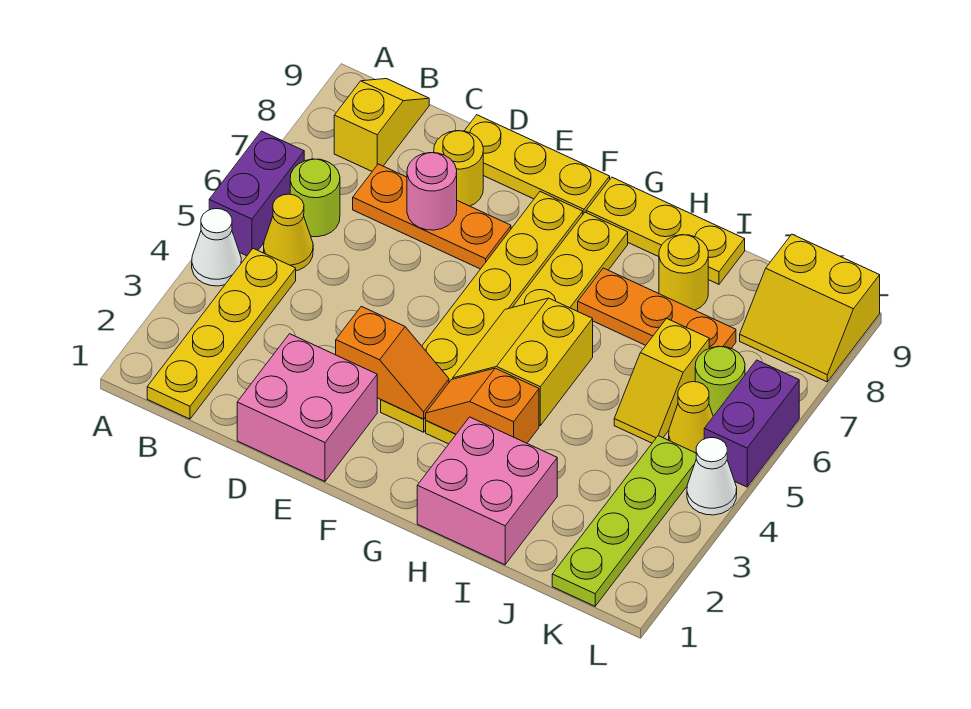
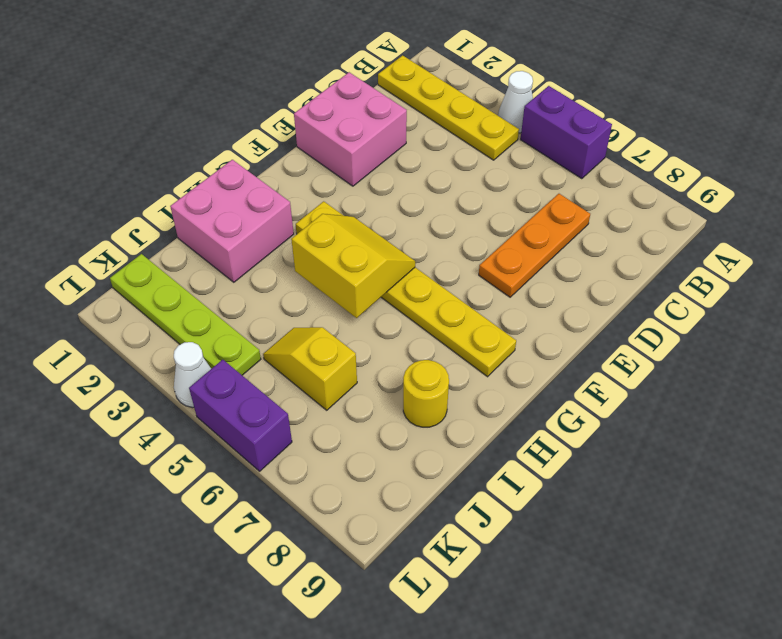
none -> yellow 1x1 cone [264,194,313,271]
none -> lime 1x1 round brick [290,159,340,237]
none -> yellow 1x2 slope [334,79,429,171]

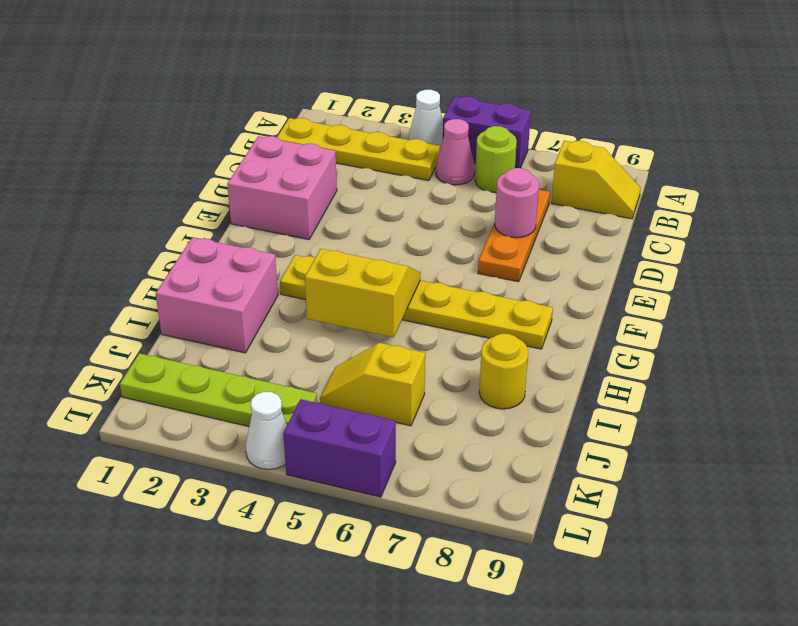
pink 1x1 cone [436,119,475,185] -> yellow 1x1 cone [264,194,313,271]
none -> yellow 1x1 round brick [434,131,483,206]
none -> yellow 1x3 plate [465,115,610,214]
none -> yellow 1x6 plate [381,192,583,432]

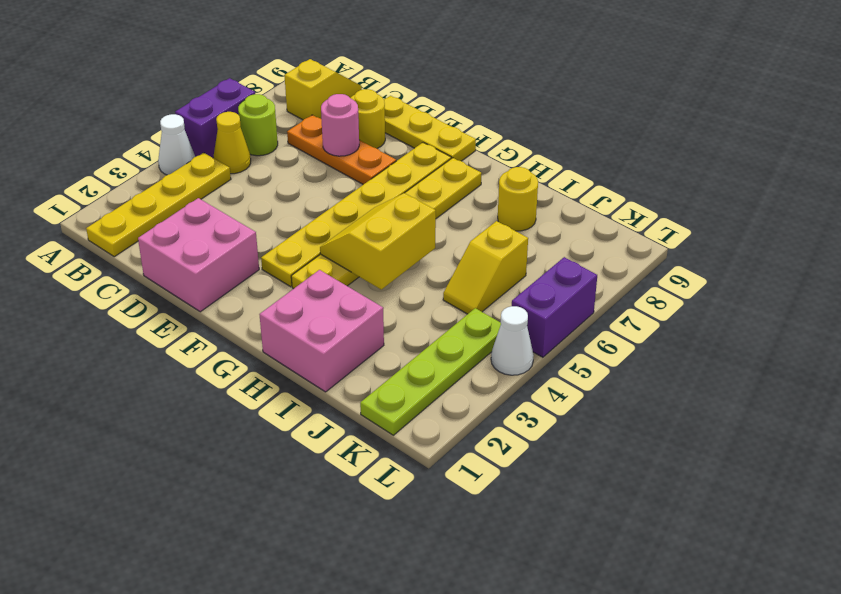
none -> yellow 1x3 plate [586,177,745,284]
none -> orange 1x3 plate [578,268,736,348]
none -> yellow 1x1 cone [669,382,713,453]

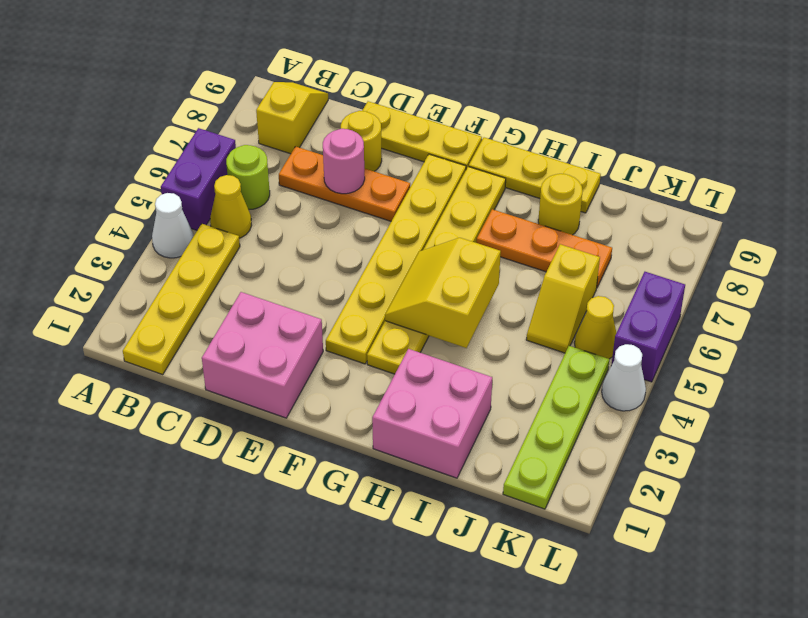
none -> lime 1x1 round brick [695,346,745,416]
none -> yellow 2x2 slope [740,234,880,382]
none -> orange 1x2 slope [336,306,449,419]

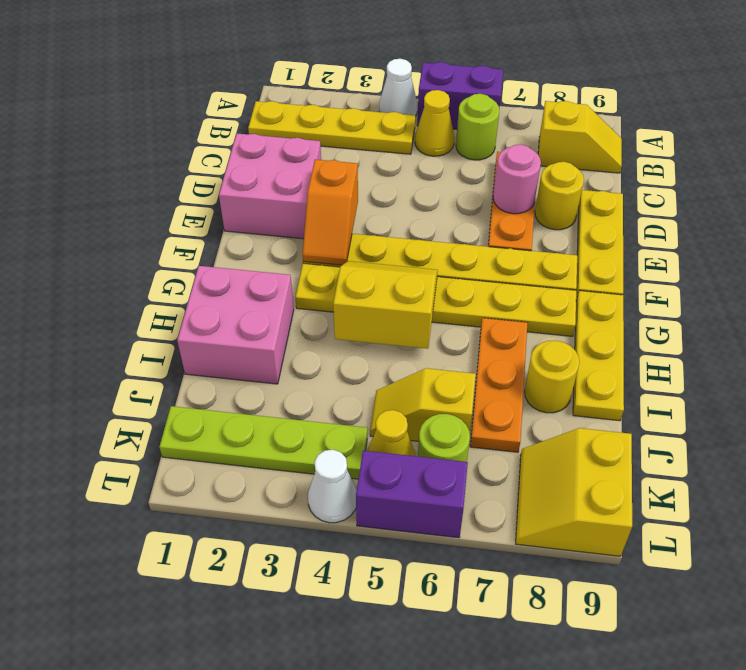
none -> orange 1x2 slope [426,368,539,443]

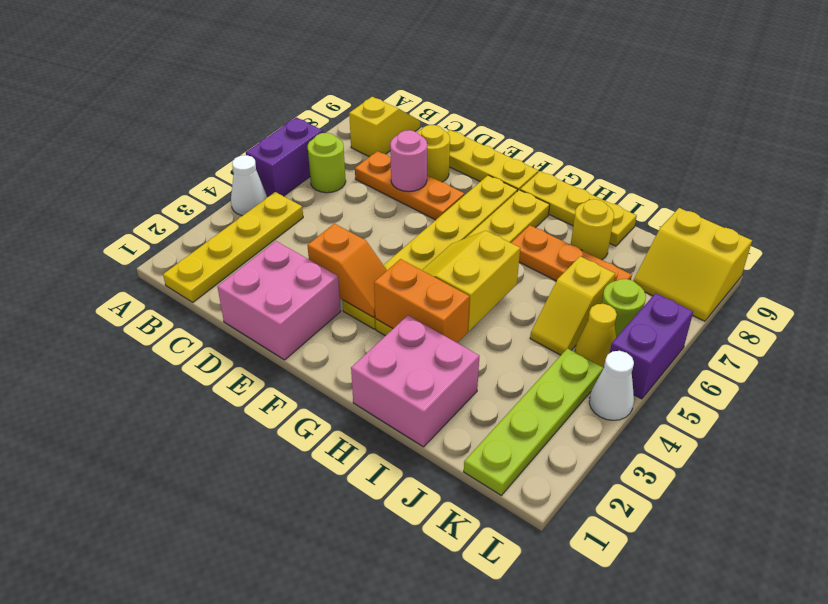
orange 1x2 brick [374,259,470,343] -> orange 1x2 slope [426,368,539,443]
none -> yellow 1x1 cone [264,194,313,271]

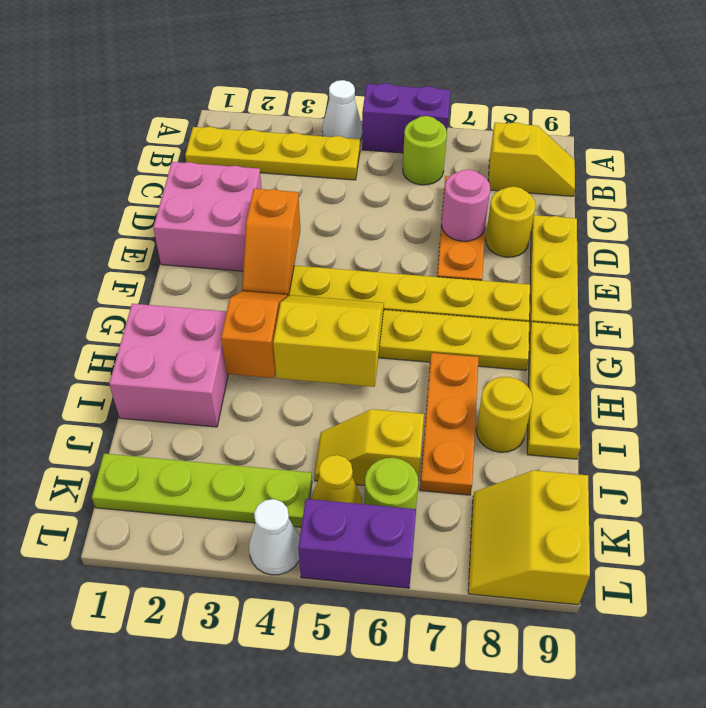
none -> yellow 1x1 cone [264,194,313,271]

